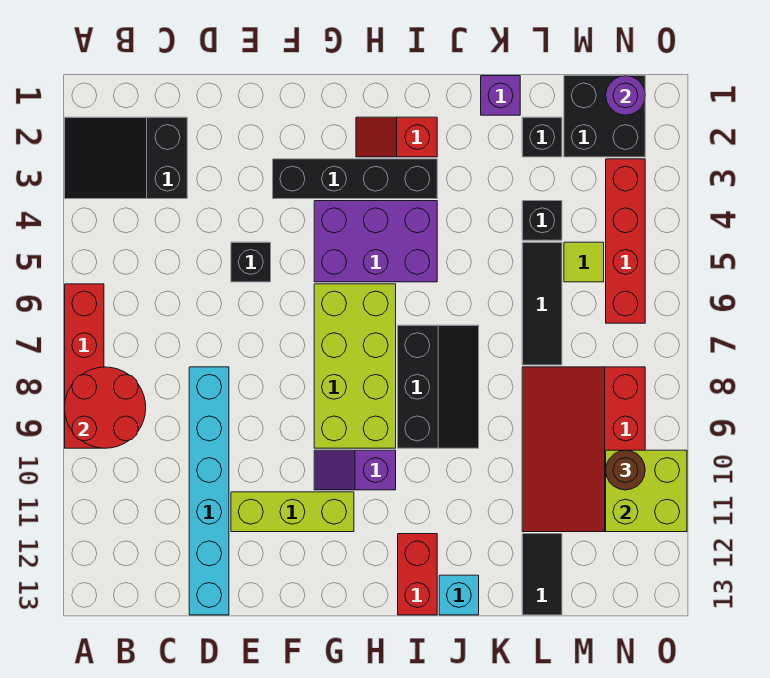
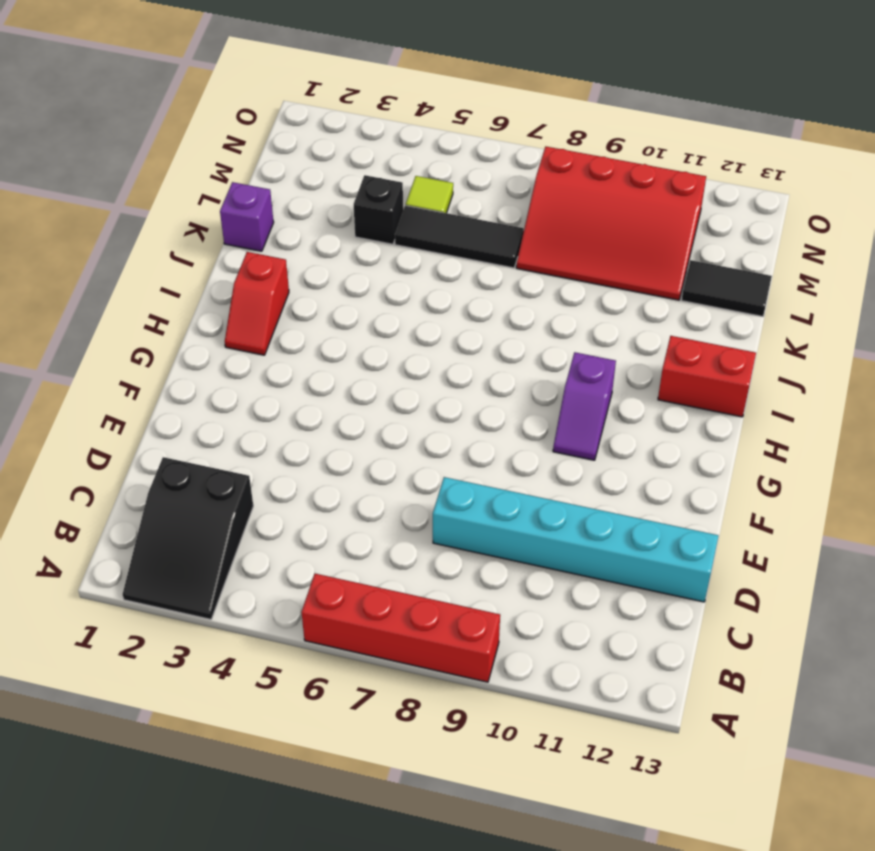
none -> black 1x1 brick [231,242,271,282]
none -> lime 1x3 brick [231,492,354,532]
none -> black 1x4 brick [273,159,437,199]

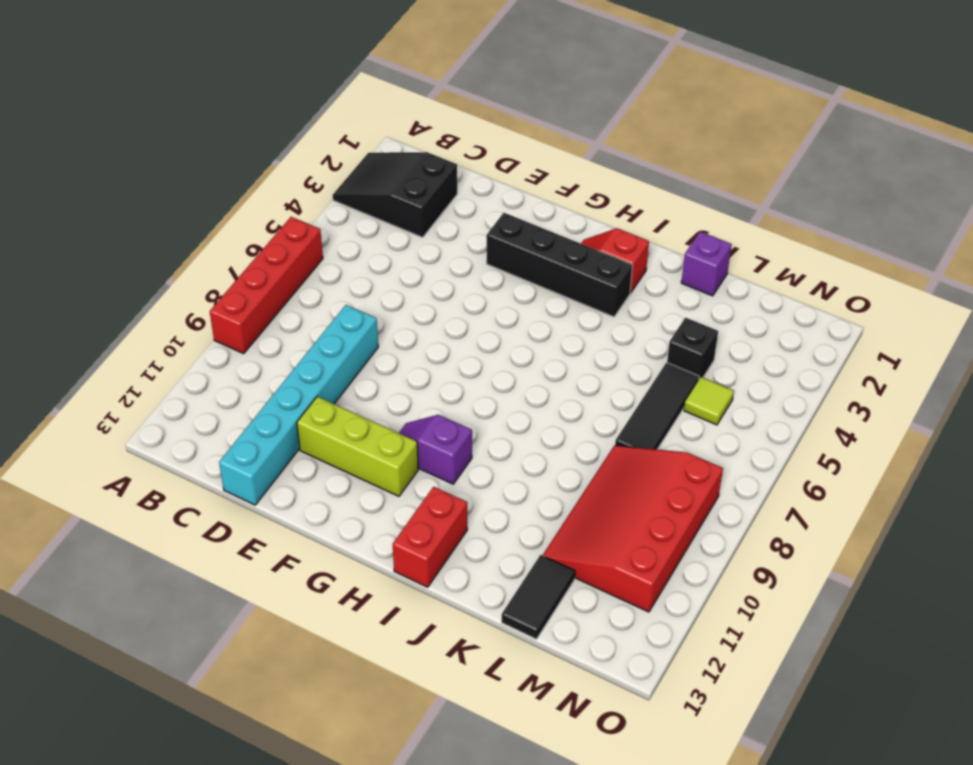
none -> black 1x1 brick [231,242,271,282]
none -> purple 2x3 brick [314,201,437,282]
none -> lime 2x4 brick [314,284,396,448]

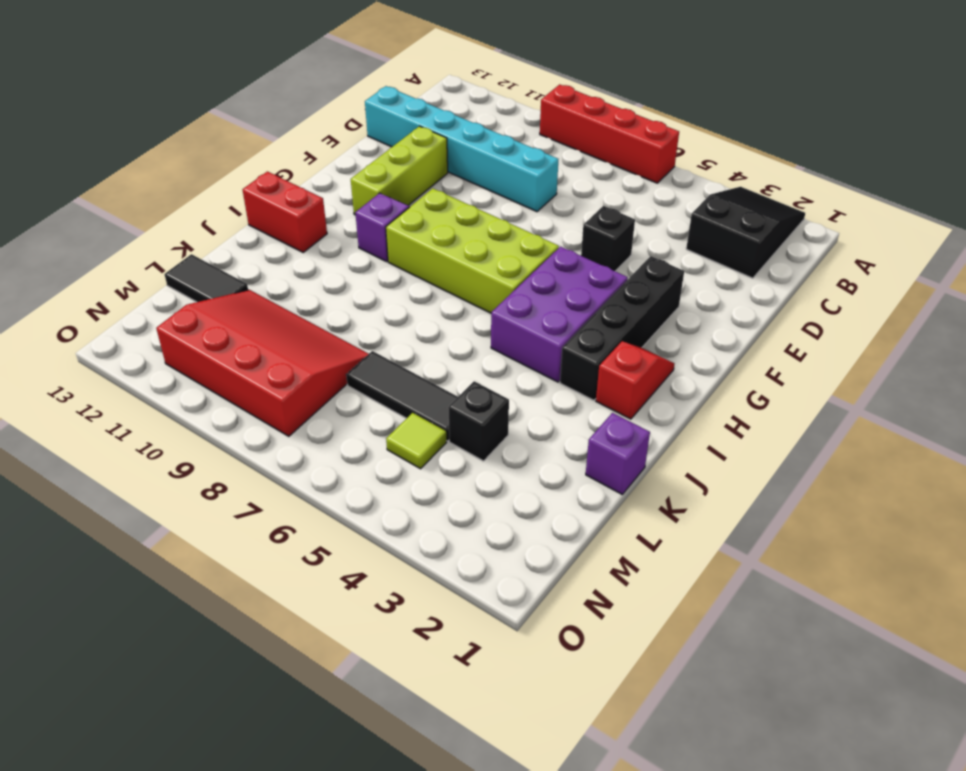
none -> black 2x3 slope [398,325,479,448]
none -> cyan 1x1 brick [439,575,479,615]
none -> black 1x1 brick [522,117,562,157]

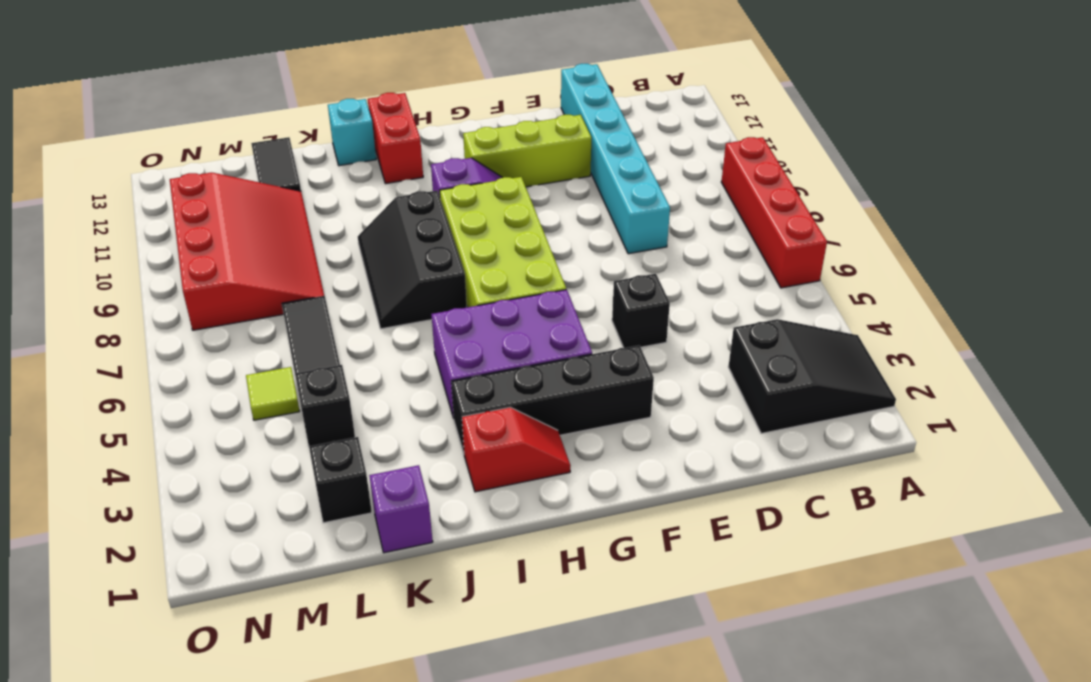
none -> black 2x2 brick [564,76,645,157]
none -> red 1x4 brick [606,159,645,323]
none -> red 2x2 round brick [65,367,146,448]

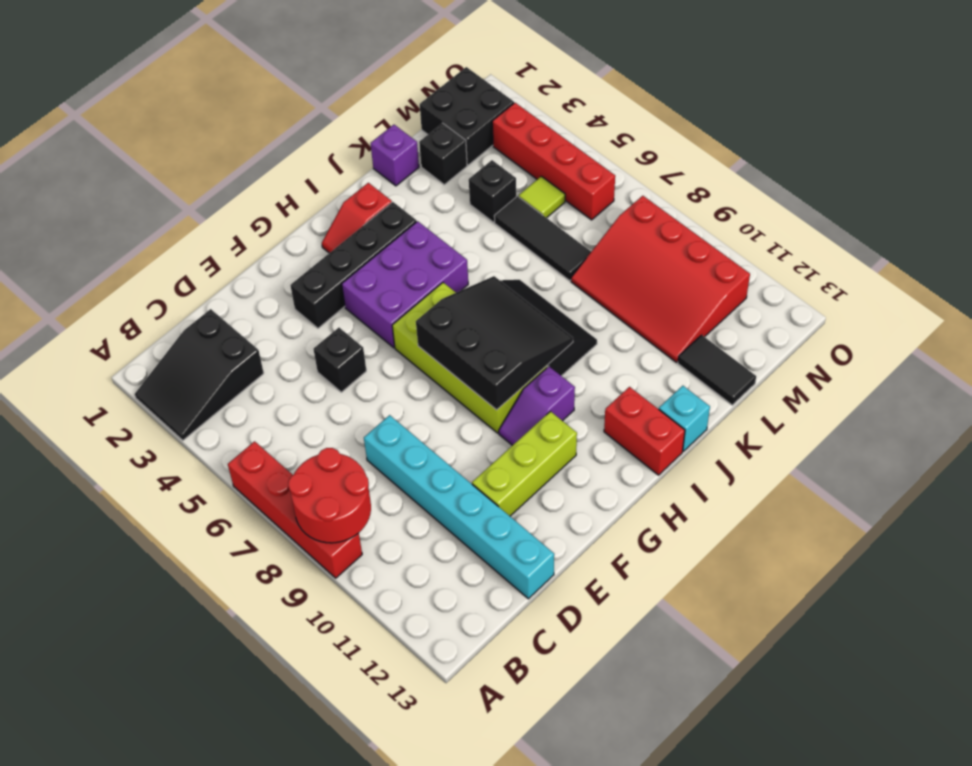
black 3x3 slope [416,276,573,410] -> none
none -> purple 1x1 round brick [606,76,645,115]
none -> lime 2x2 brick [606,450,687,532]
none -> brown 1x1 round brick [606,450,645,490]

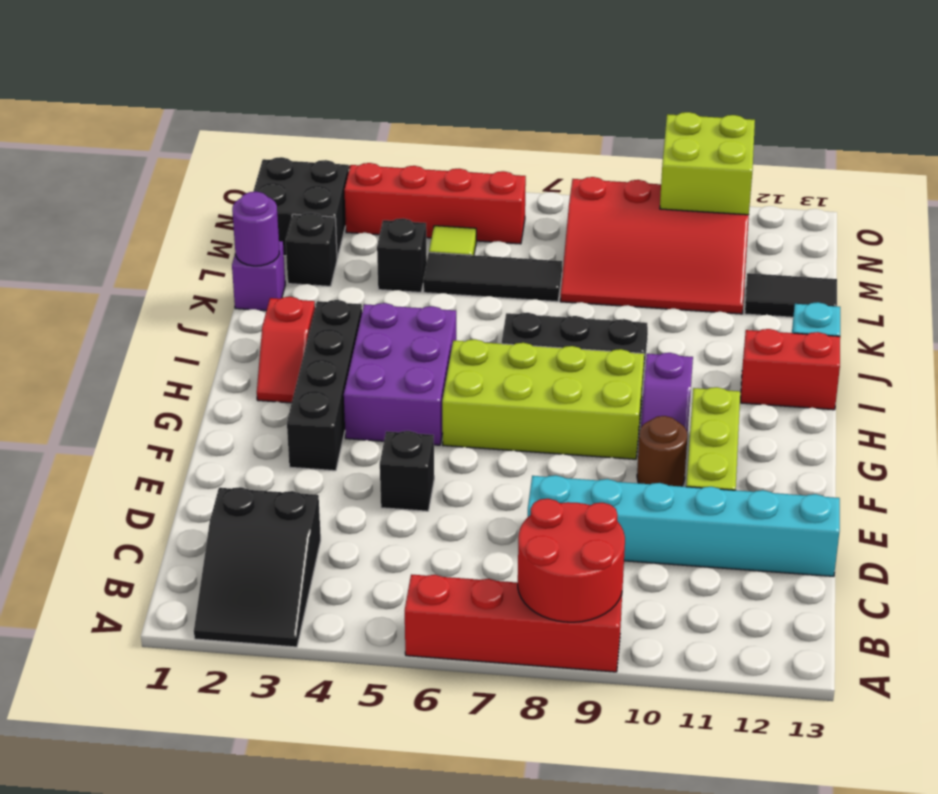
brown 1x1 round brick [637,416,687,486] -> brown 1x1 round brick moved to [606,450,645,490]
purple 1x1 round brick [232,192,279,266] -> purple 1x1 round brick moved to [606,76,645,115]

